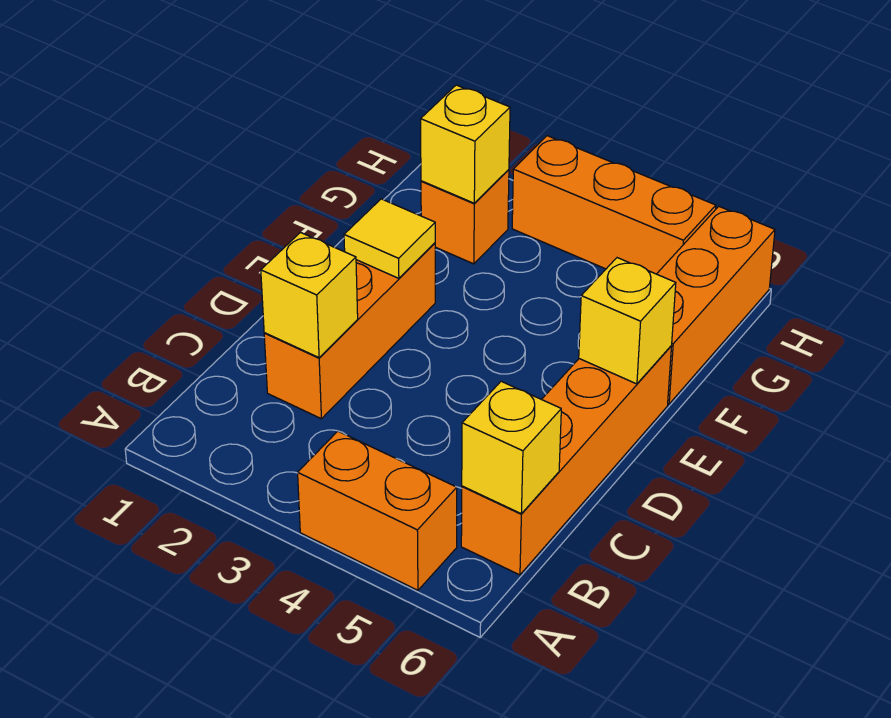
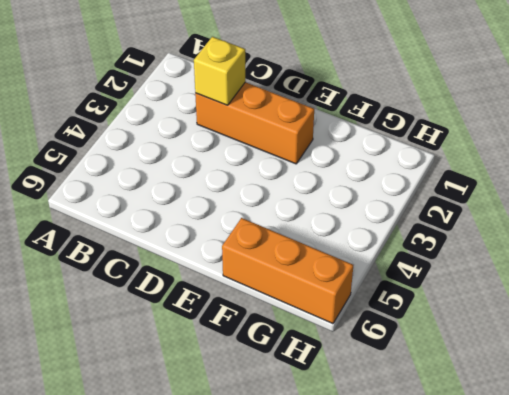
none -> orange 1x2 brick [298,431,457,590]
none -> orange 1x4 brick [461,346,672,575]

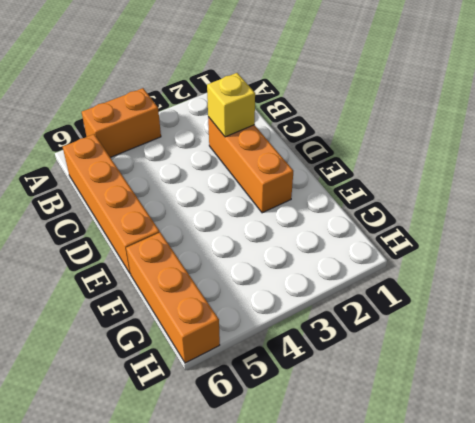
none -> orange 1x1 brick [421,170,509,264]
none -> orange 1x3 brick [512,136,716,274]

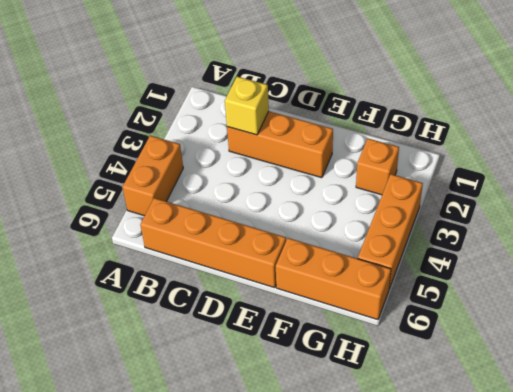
none -> yellow 1x1 brick [462,381,561,514]
none -> yellow 1x1 tile [344,199,435,278]

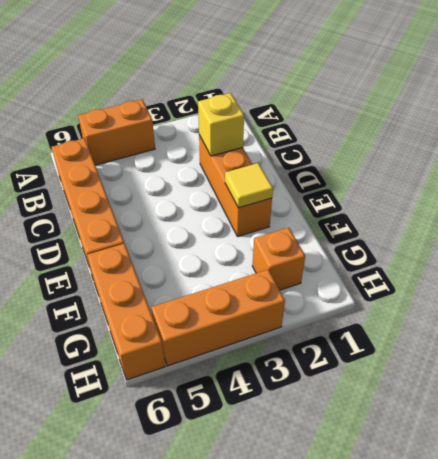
none -> yellow 1x1 brick [462,381,561,514]
none -> yellow 1x1 brick [579,258,676,384]

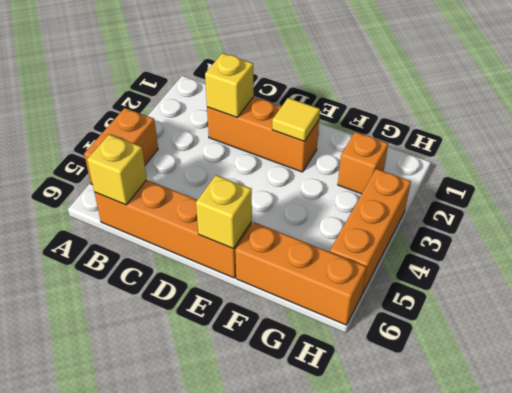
none -> yellow 1x1 brick [421,85,510,203]

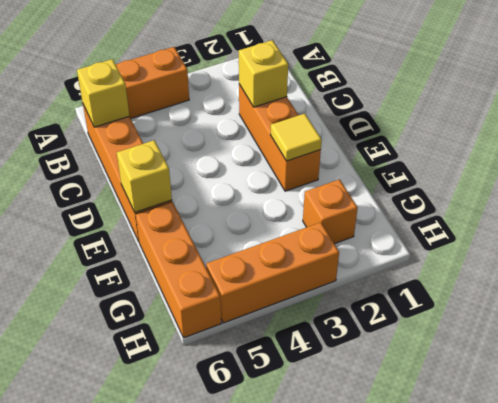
none -> yellow 1x1 brick [421,85,510,203]

